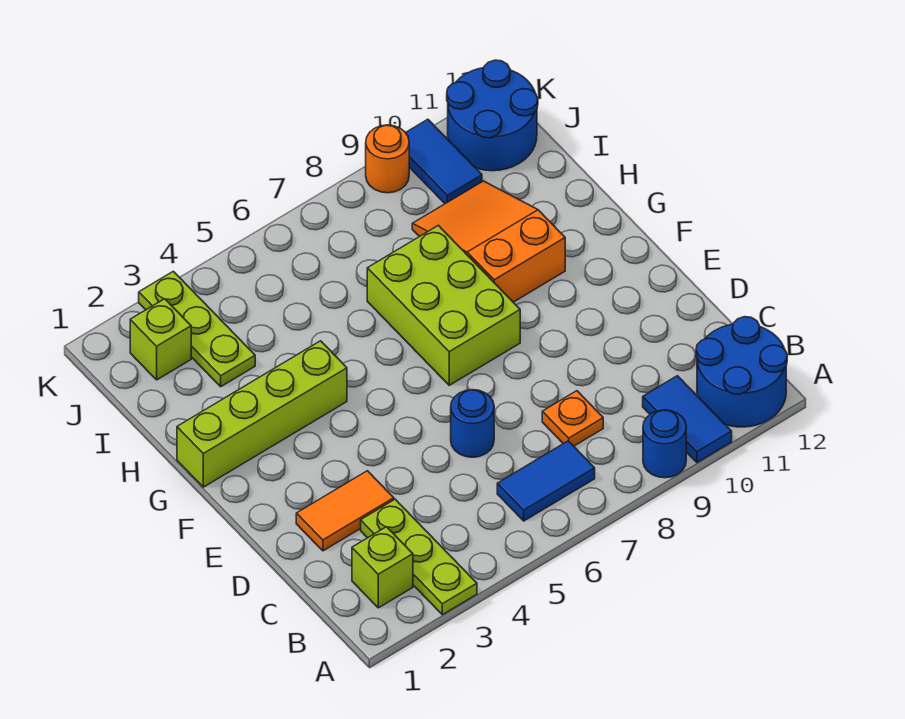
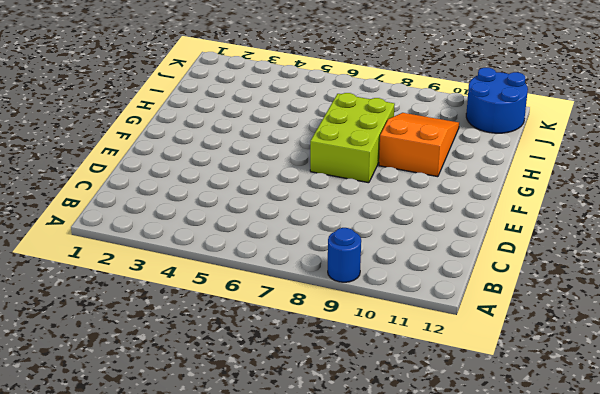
none -> lime 1x3 plate [361,499,477,615]
none -> blue 1x2 tile [643,376,732,463]
none -> blue 2x2 round brick [696,317,787,427]

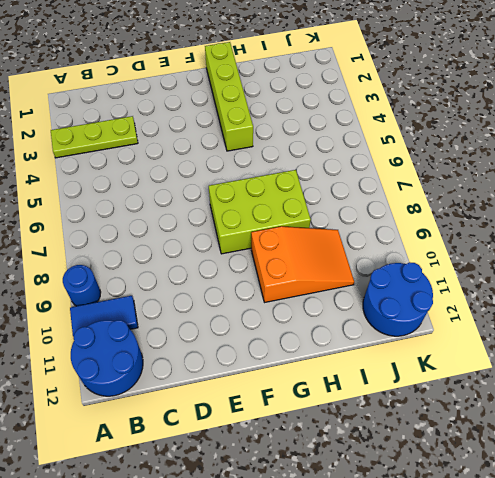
none -> lime 1x1 brick [352,527,413,608]
none -> blue 1x2 tile [497,441,595,521]
none -> orange 1x1 plate [542,391,603,446]

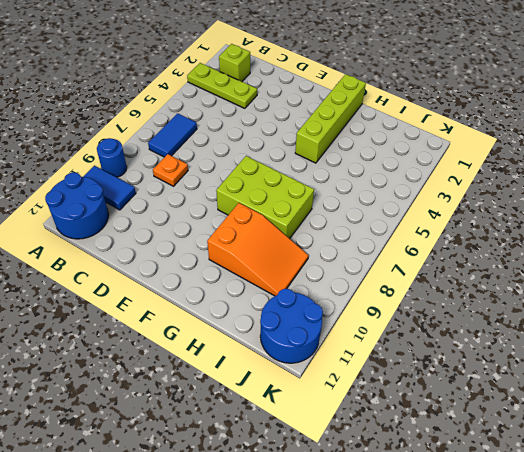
none -> orange 1x2 tile [296,471,394,551]
none -> blue 1x1 round brick [451,390,494,457]
none -> lime 1x3 plate [139,271,255,387]

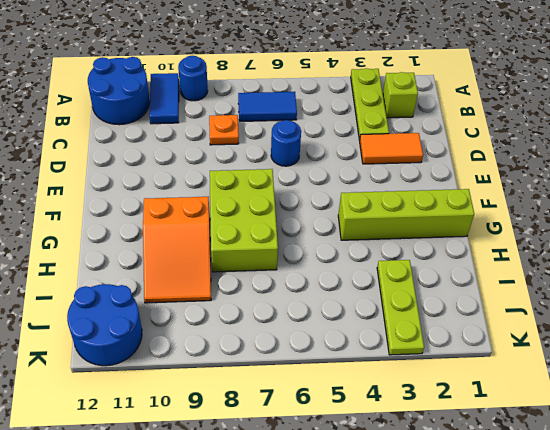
none -> lime 1x1 brick [130,299,191,380]
none -> blue 1x2 tile [406,119,482,204]
none -> orange 1x1 round brick [366,125,409,193]

